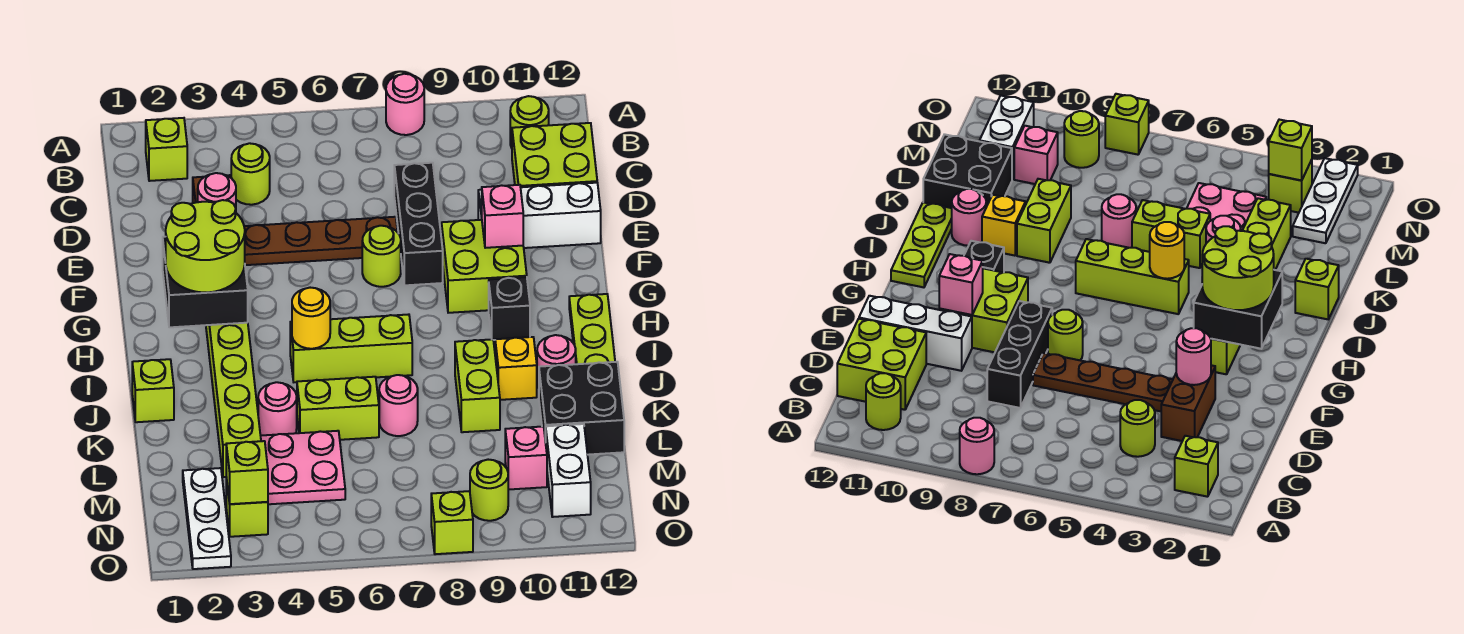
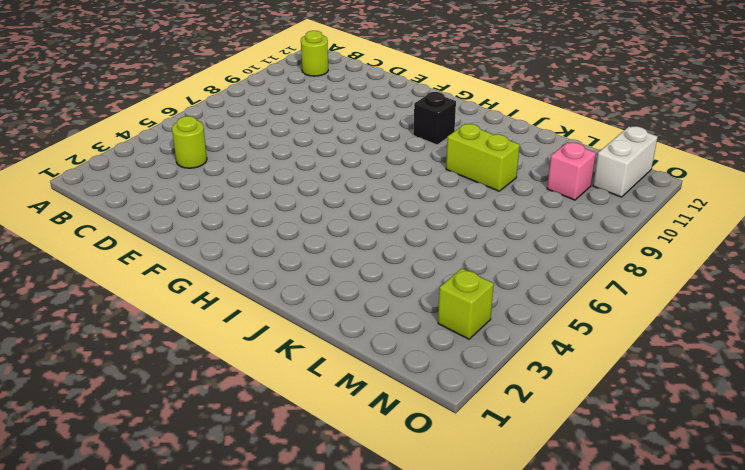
white 1x2 brick [593,126,658,197] -> white 1x2 brick turned to [546,424,591,517]
none -> pink 1x1 round brick [386,74,424,135]
none -> lime 1x1 brick [146,118,187,181]
none -> lime 2x2 brick [512,123,597,187]
none -> brown 1x2 brick [1161,365,1215,441]

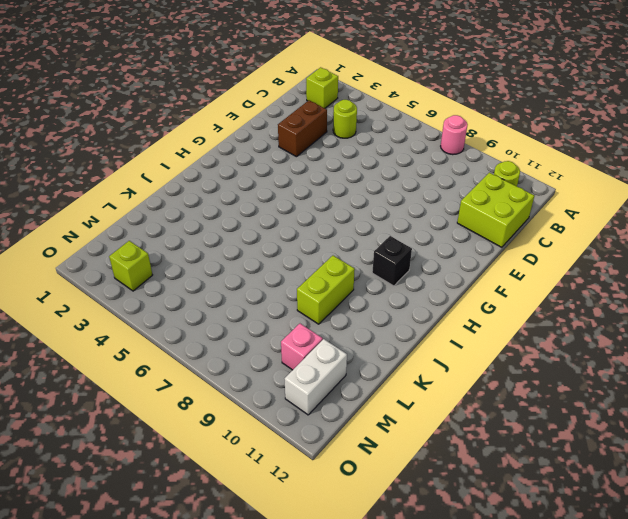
none -> black 1x3 brick [394,163,443,285]
none -> brown 1x4 plate [244,217,398,265]
none -> white 1x3 brick [478,183,601,248]
none -> lime 1x1 round brick [362,226,401,287]

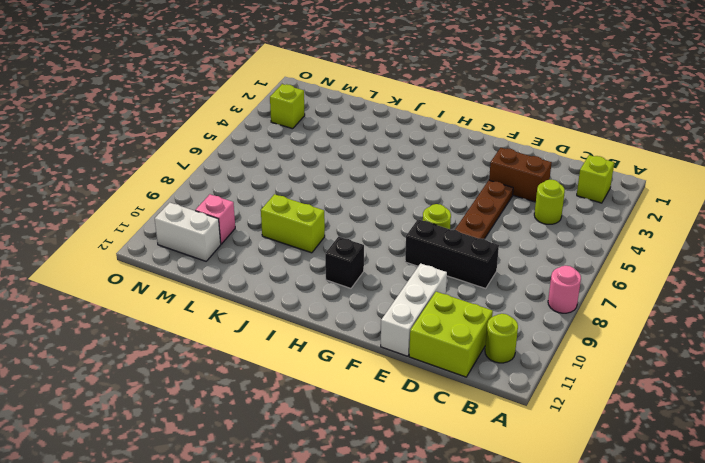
none -> lime 2x2 brick [441,220,527,313]
none -> lime 1x6 brick [206,323,261,477]
none -> lime 1x3 plate [569,294,615,364]
none -> lime 1x3 brick [290,314,412,382]

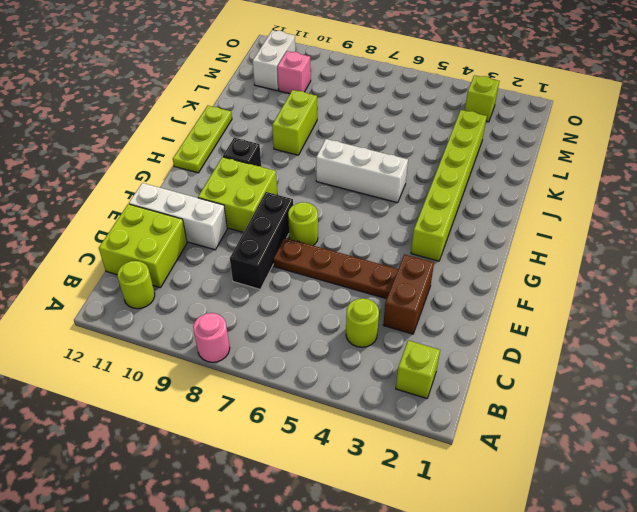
white 1x3 brick [316,139,408,203] -> lime 1x3 brick [290,314,412,382]
none -> lime 1x1 brick [132,359,174,422]
none -> yellow 1x1 brick [495,337,537,400]
none -> pink 1x1 round brick [537,335,576,387]
none -> pink 1x1 round brick [258,382,297,436]

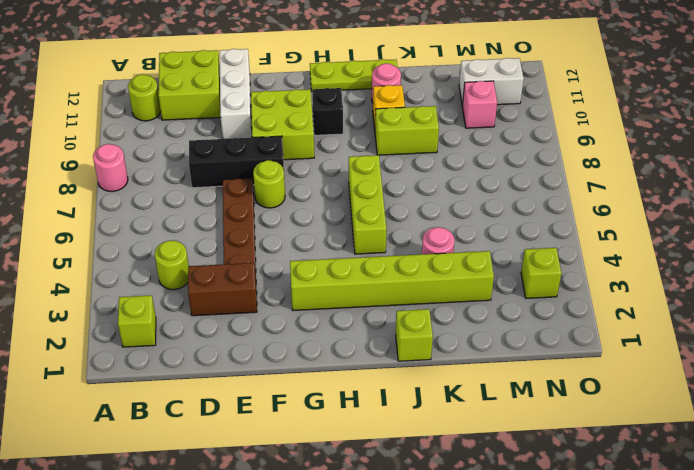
none -> lime 1x2 brick [297,377,379,440]
none -> pink 1x1 round brick [379,375,418,436]
none -> black 2x2 brick [539,362,624,455]
none -> pink 2x2 plate [261,431,345,504]

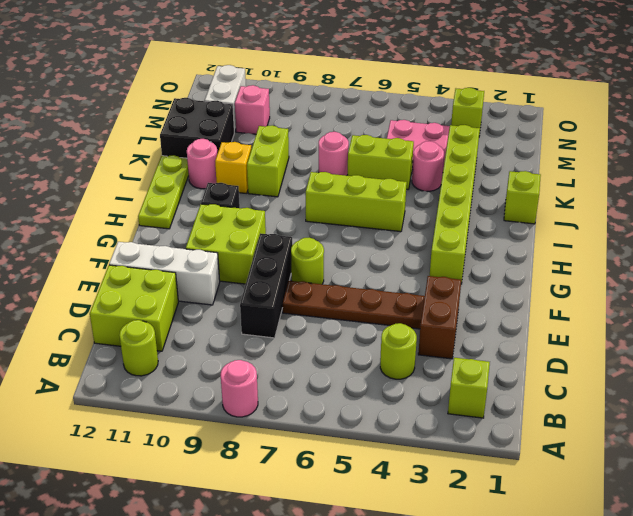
none -> white 1x3 plate [183,468,231,569]
none -> lime 1x1 round brick [470,460,508,521]
none -> lime 1x1 brick [431,491,473,554]
none -> pink 1x1 round brick [198,173,236,208]

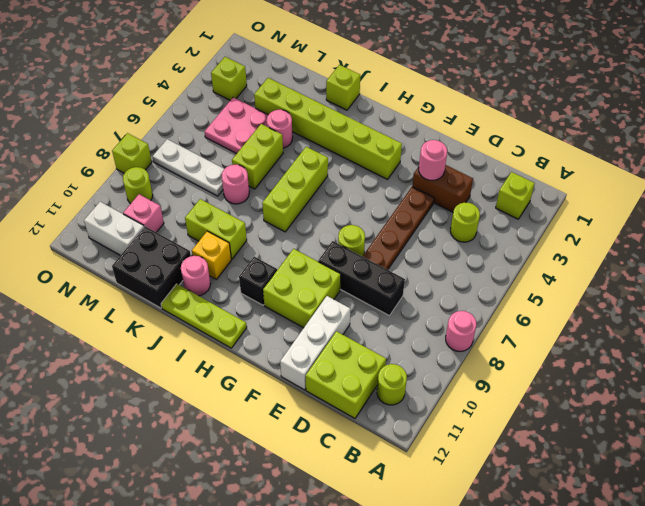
white 1x3 plate [152,139,224,196] -> white 1x3 plate moved to [183,468,231,569]
none -> pink 1x1 brick [482,185,523,248]
none -> black 2x2 brick [163,237,248,327]
none -> yellow 1x1 round brick [292,288,330,349]
none -> lime 1x1 brick [226,441,268,504]

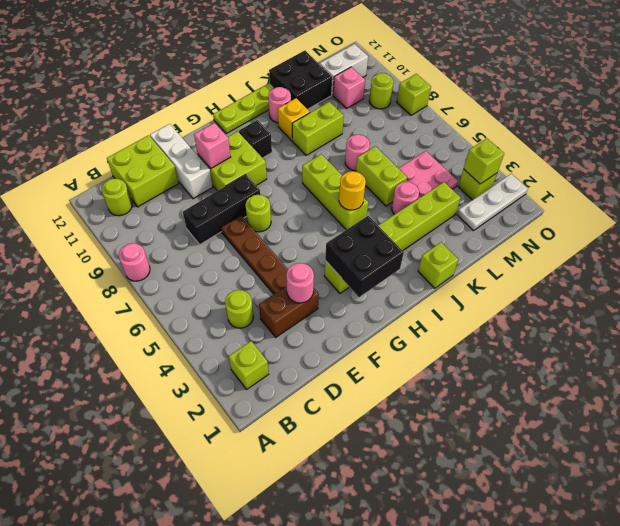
none -> lime 2x2 round brick [166,200,245,292]

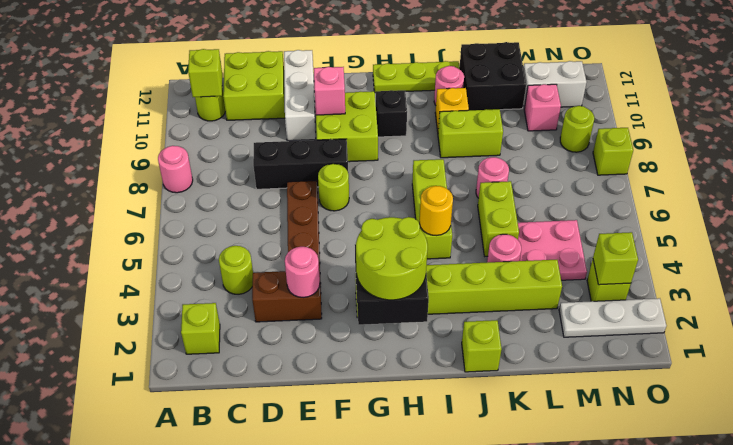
lime 1x1 brick [188,49,222,97] -> none

